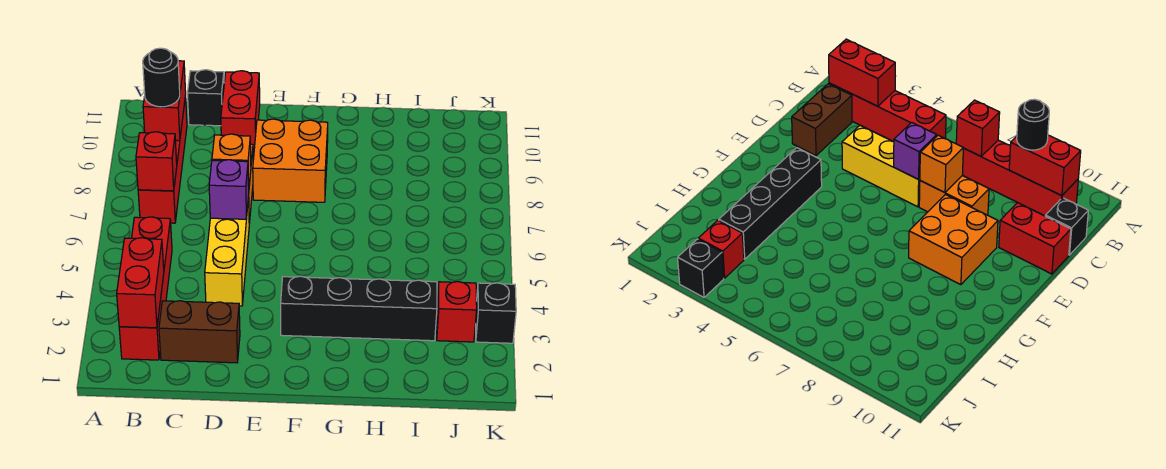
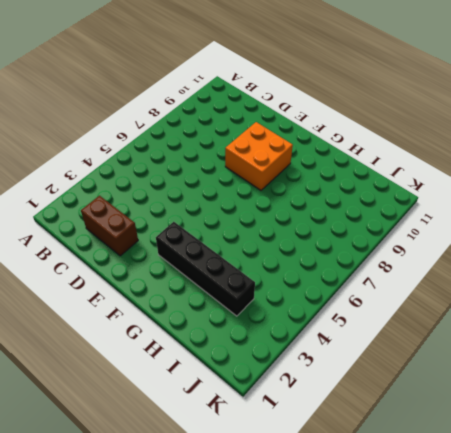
none -> red 1x4 brick [119,217,172,360]
none -> red 1x4 brick [138,95,187,223]
none -> black 1x1 brick [188,70,224,126]

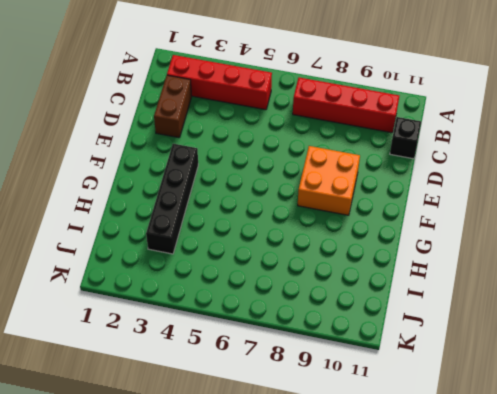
none -> yellow 1x3 brick [205,197,249,306]
none -> orange 1x2 brick [919,176,989,215]
none -> red 1x2 brick [221,71,260,151]

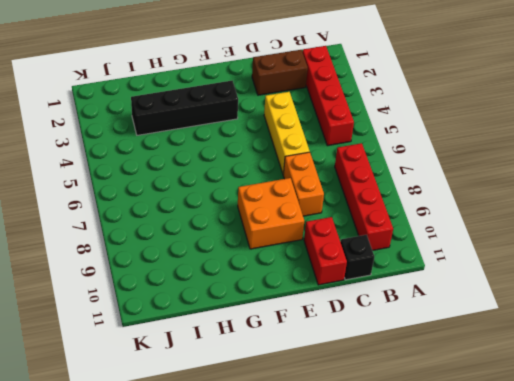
none -> red 1x1 brick [437,282,477,342]
none -> black 1x1 brick [475,283,516,343]
none -> red 1x2 brick [117,238,164,328]

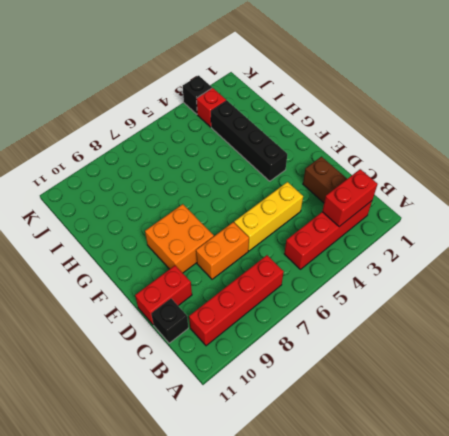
none -> red 1x1 brick [136,132,177,191]
none -> red 1x2 brick [143,61,186,141]
none -> purple 1x1 brick [209,160,249,219]

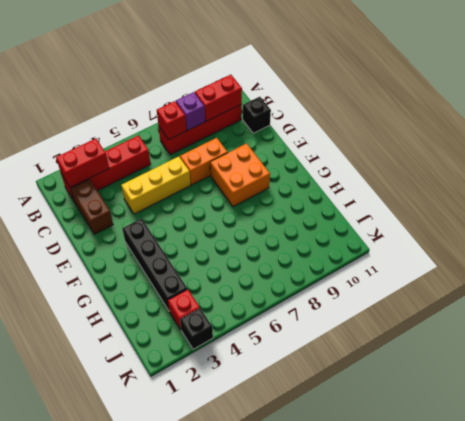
purple 1x1 brick [176,92,205,131] -> purple 1x1 brick moved to [209,160,249,219]
none -> red 1x2 brick [221,71,260,151]
none -> orange 1x1 brick [212,134,251,186]
none -> black 1x1 round brick [143,48,180,107]

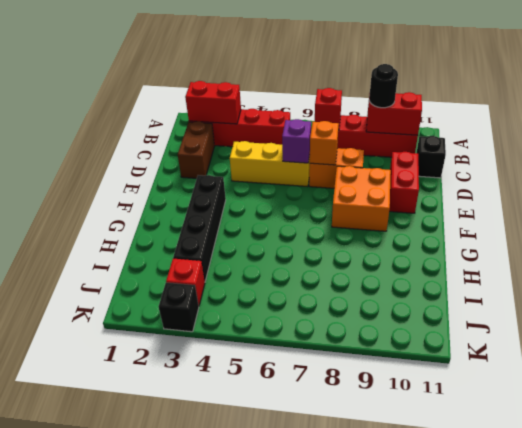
red 1x2 brick [389,152,419,213] -> red 1x2 brick turned to [221,71,260,151]

